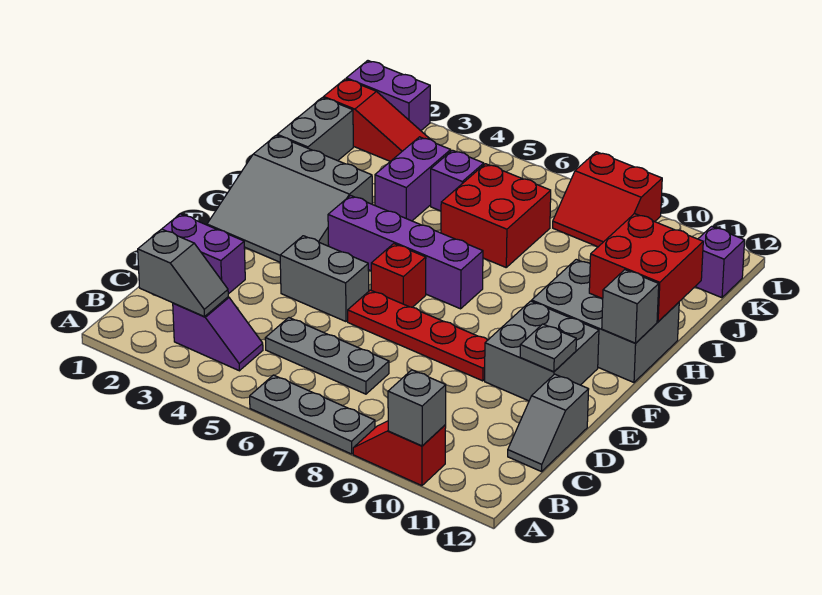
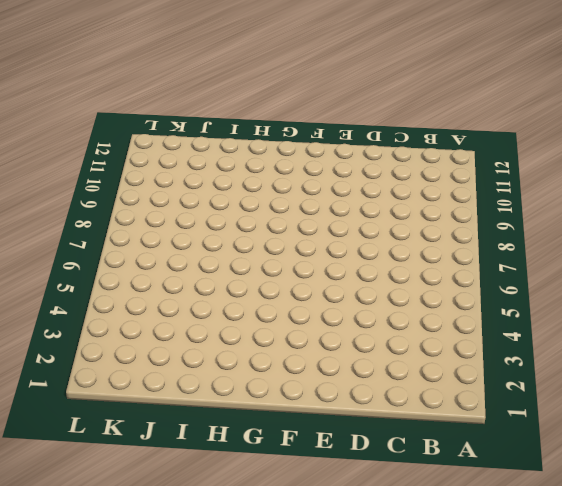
none -> grey 1x3 plate [250,375,375,454]
none -> red 1x2 slope [353,421,446,486]
none -> purple 1x2 slope [173,297,263,371]

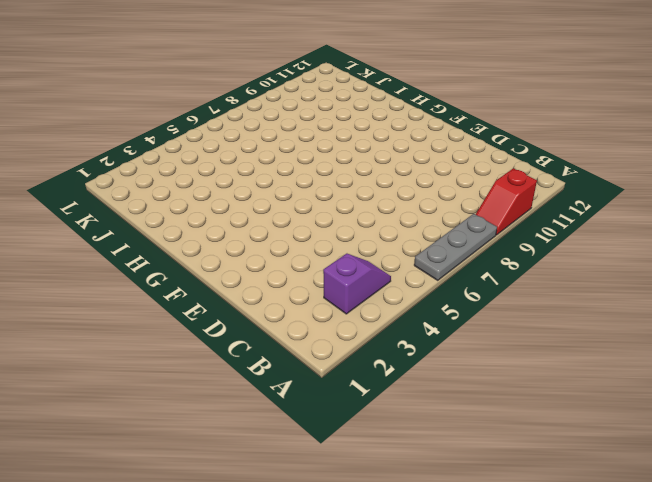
none -> grey 1x3 plate [265,318,389,394]
none -> grey 1x2 slope [508,374,589,472]
none -> purple 1x2 brick [162,214,245,294]

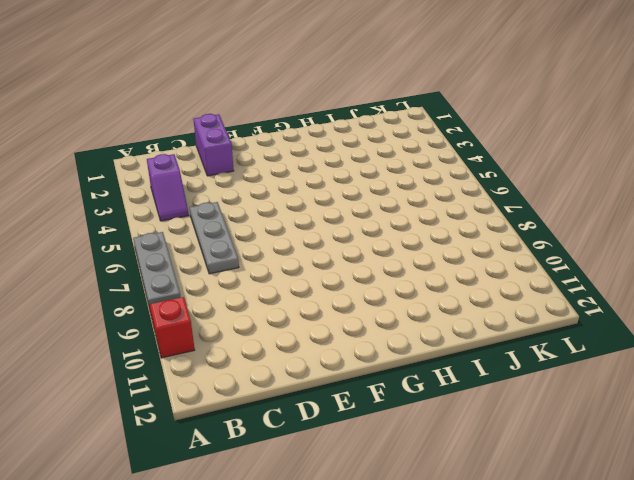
none -> grey 1x2 slope [508,374,589,472]
none -> grey 1x2 brick [280,236,369,322]
none -> red 1x4 plate [348,290,487,381]

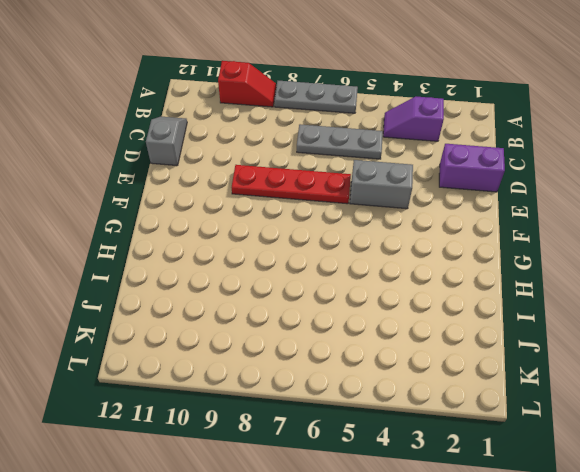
none -> grey 2x2 brick [485,301,599,401]
none -> grey 3x3 slope [207,135,372,262]
none -> red 1x1 brick [371,244,426,307]

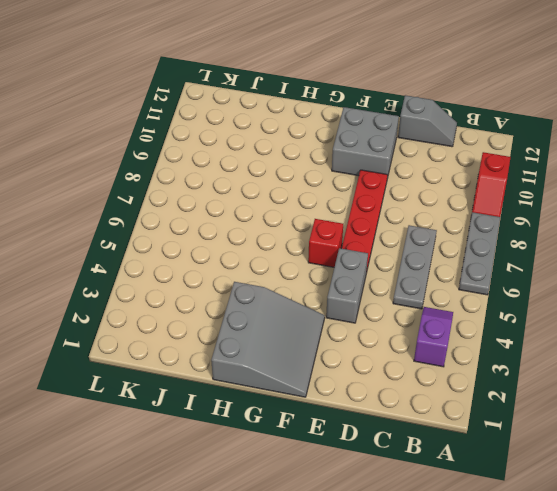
none -> purple 1x2 brick [162,214,245,294]
none -> purple 1x4 brick [328,196,483,309]
none -> grey 2x3 brick [532,259,679,382]

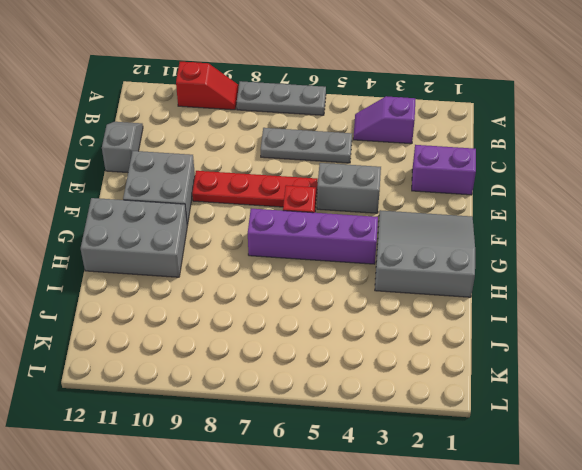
none -> grey 1x2 brick [277,98,353,161]
none -> purple 1x2 brick [375,137,451,221]
none -> red 2x2 brick [441,164,551,267]

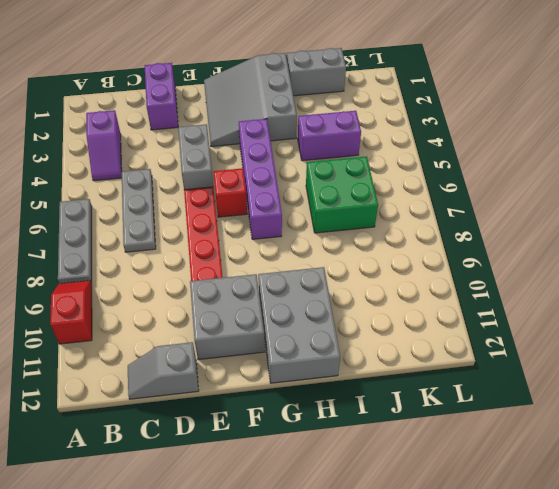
green 2x2 brick [306,156,378,233] -> red 2x2 brick [441,164,551,267]
none -> purple 1x1 brick [431,150,484,211]
none -> red 1x3 slope [324,79,431,161]
none -> red 2x2 slope [553,152,662,247]

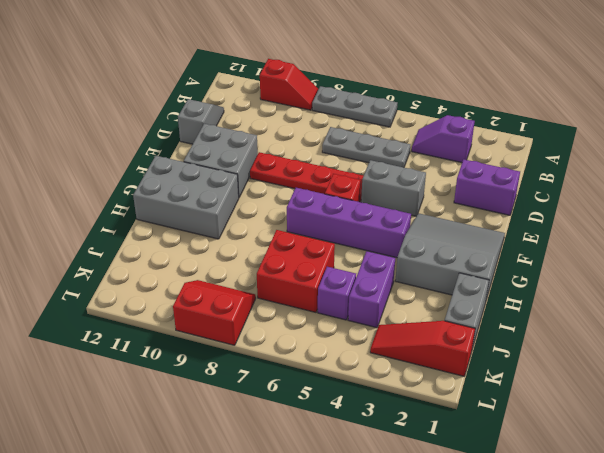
none -> purple 1x1 brick [695,227,745,298]
none -> purple 1x2 brick [346,61,430,131]
none -> grey 1x1 brick [388,370,446,446]

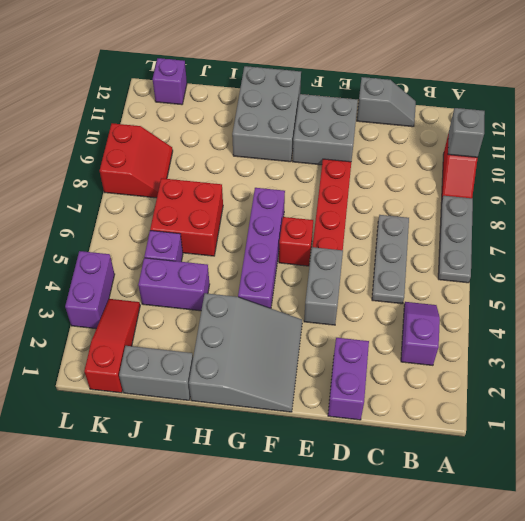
purple 1x2 brick [65,251,115,329] -> purple 1x2 brick moved to [346,61,430,131]
none -> grey 1x2 slope [138,229,228,317]
none -> grey 1x1 plate [520,324,576,372]
none -> grey 1x1 brick [602,270,659,343]

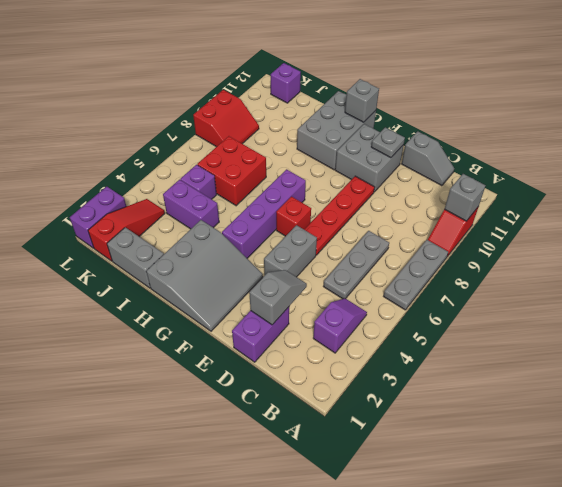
grey 1x2 slope [249,270,307,325] -> grey 1x2 slope moved to [138,229,228,317]
none -> red 2x2 brick [589,214,703,322]

